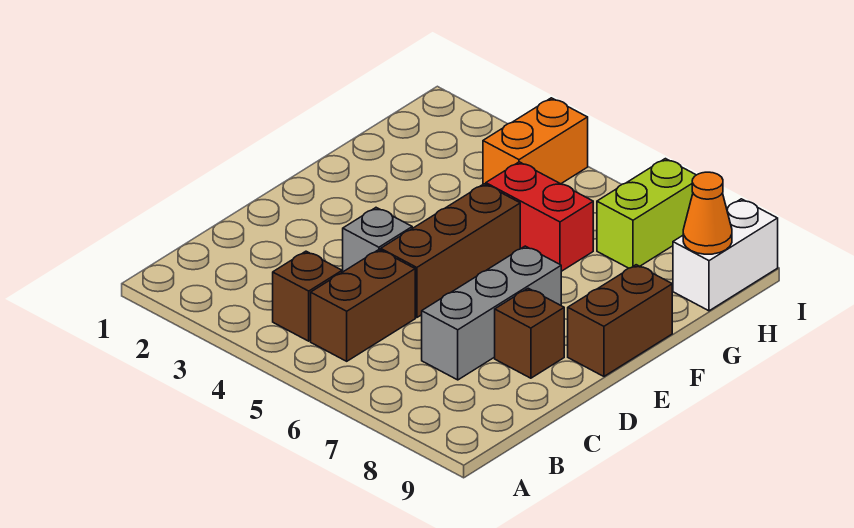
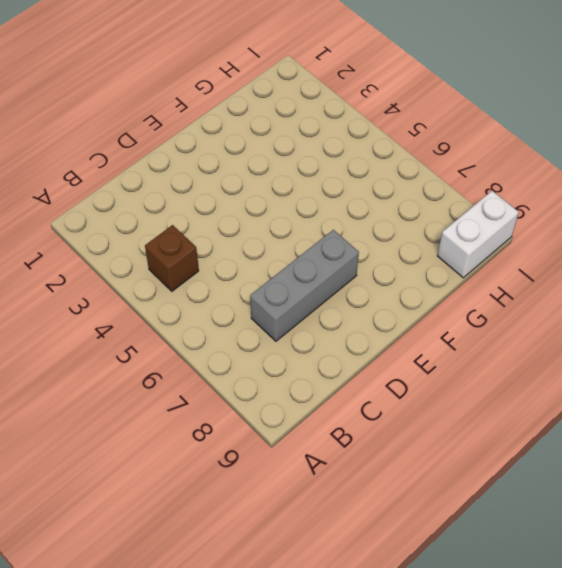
none -> brown 1x2 brick [311,250,415,361]
none -> grey 1x1 brick [343,208,412,272]
none -> brown 1x3 brick [381,184,520,318]

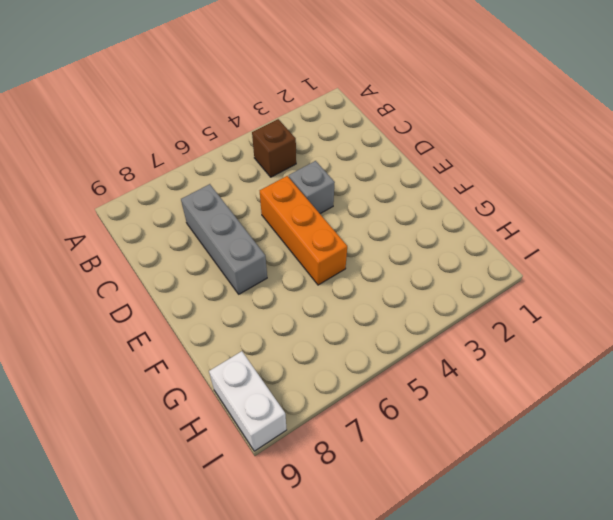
orange 1x3 brick [260,176,347,285] -> brown 1x3 brick [381,184,520,318]
none -> brown 1x2 brick [311,250,415,361]
none -> brown 1x1 brick [495,288,564,378]
none -> brown 1x2 brick [568,265,672,376]

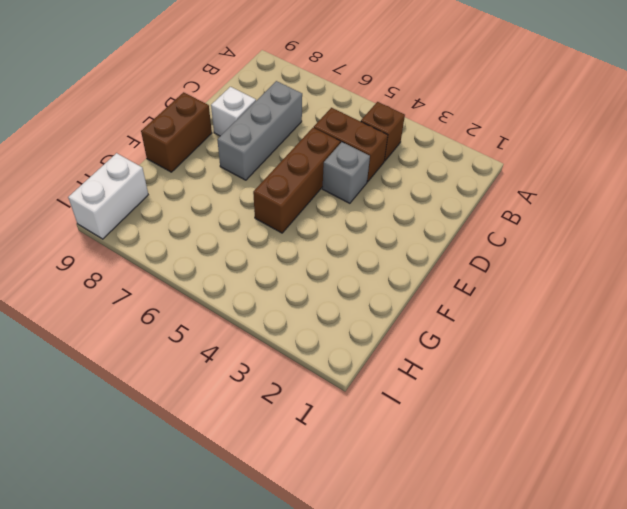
brown 1x2 brick [314,108,388,182] -> brown 1x2 brick turned to [311,250,415,361]
white 1x1 brick [211,87,256,136] -> brown 1x1 brick [495,288,564,378]
none -> red 1x2 brick [486,162,593,271]
none -> orange 1x2 brick [483,98,588,184]
none -> lime 1x2 brick [597,159,696,268]

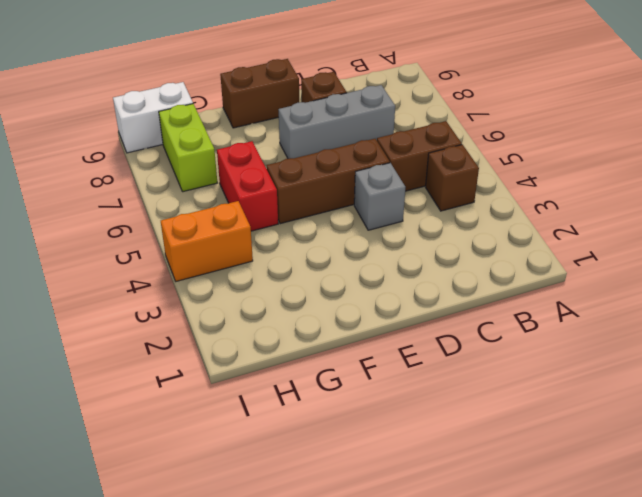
lime 1x2 brick [159,104,217,192] -> lime 1x2 brick turned to [597,159,696,268]
none -> orange 1x1 cone [683,172,732,254]

